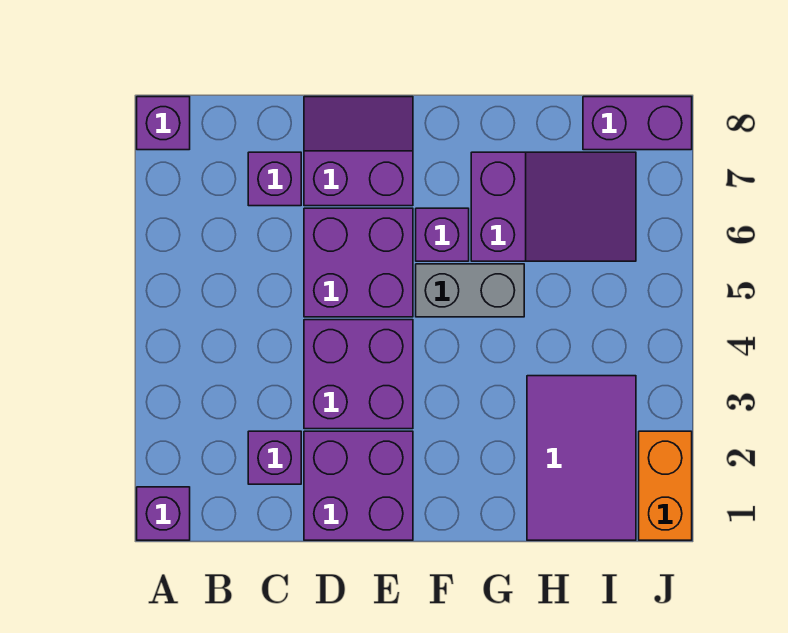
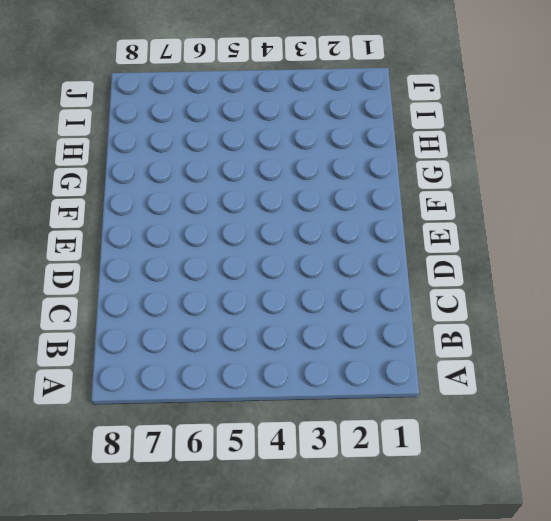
none -> purple 1x1 brick [137,487,190,540]
none -> purple 1x1 brick [137,97,190,150]
none -> purple 1x1 brick [248,431,301,484]

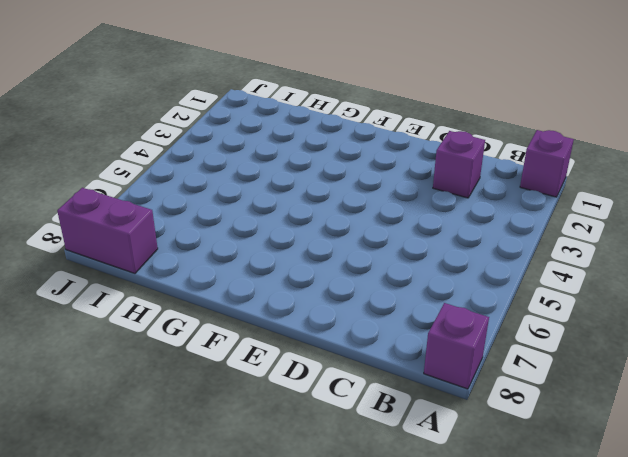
none -> purple 1x1 brick [248,152,301,206]
none -> purple 2x2 brick [304,431,413,540]
none -> purple 2x2 brick [304,320,413,429]

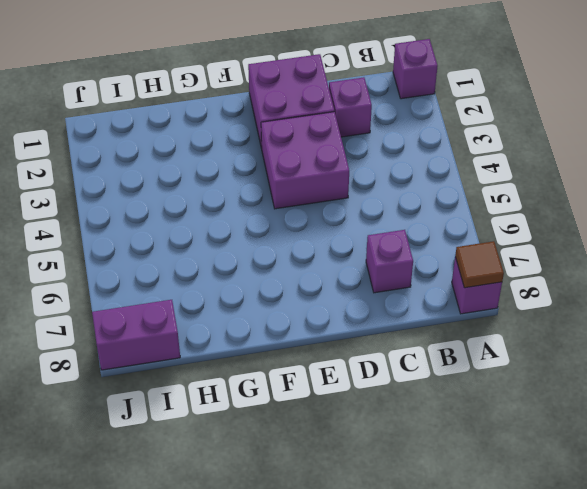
brown 1x1 tile [455,241,504,288] -> none
none -> purple 2x2 brick [304,208,413,317]
none -> purple 2x2 slope [304,97,413,206]
none -> grey 1x2 brick [416,264,524,317]

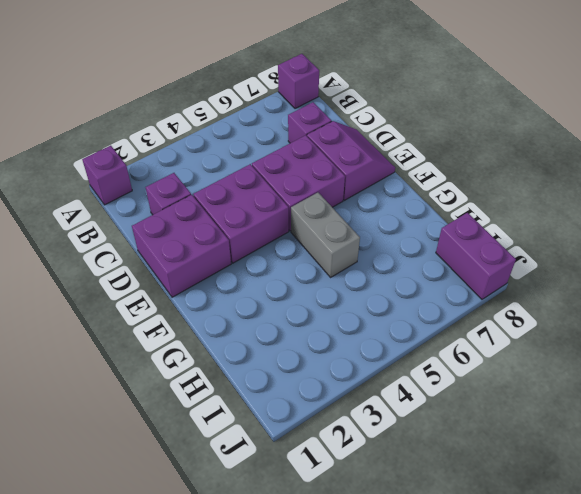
none -> purple 1x1 brick [416,208,469,261]
none -> purple 2x3 slope [471,152,636,261]
none -> purple 2x3 tile [527,376,636,540]

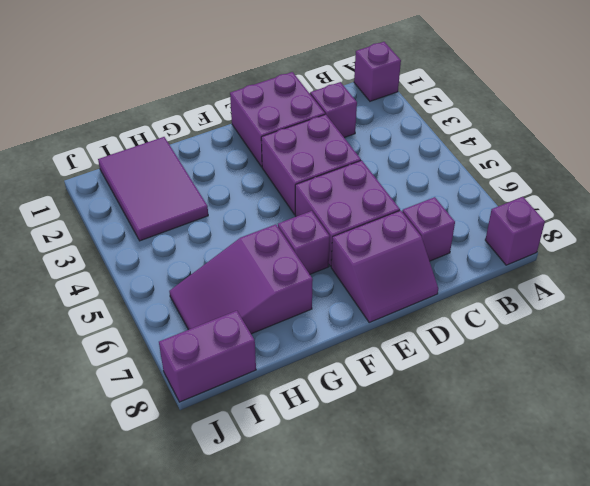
none -> grey 1x2 brick [416,264,524,317]
none -> orange 1x2 brick [639,431,692,540]

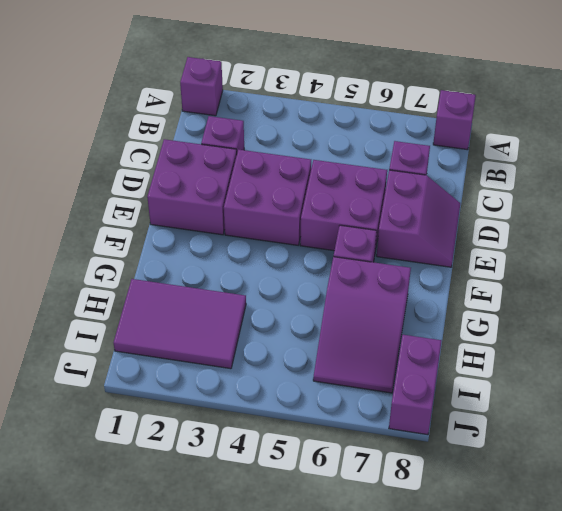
none -> grey 1x2 brick [416,264,524,317]
none -> orange 1x2 brick [639,431,692,540]

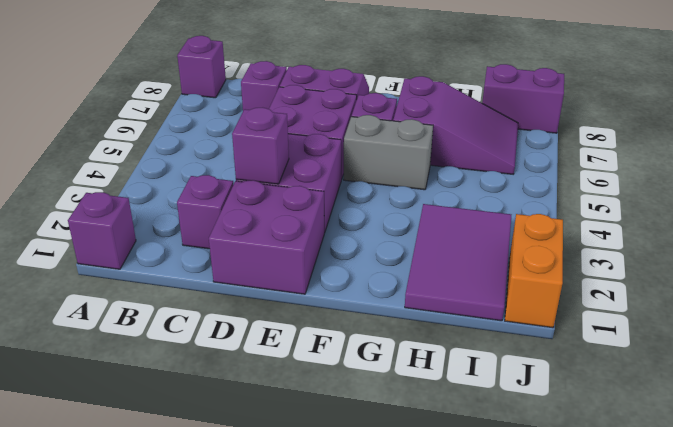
purple 1x1 brick [232,108,289,184] -> none

